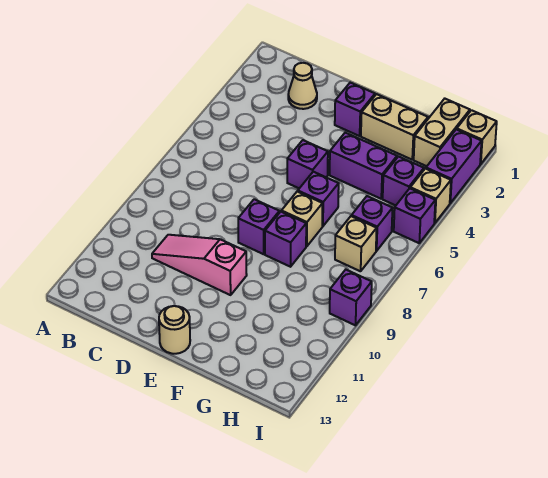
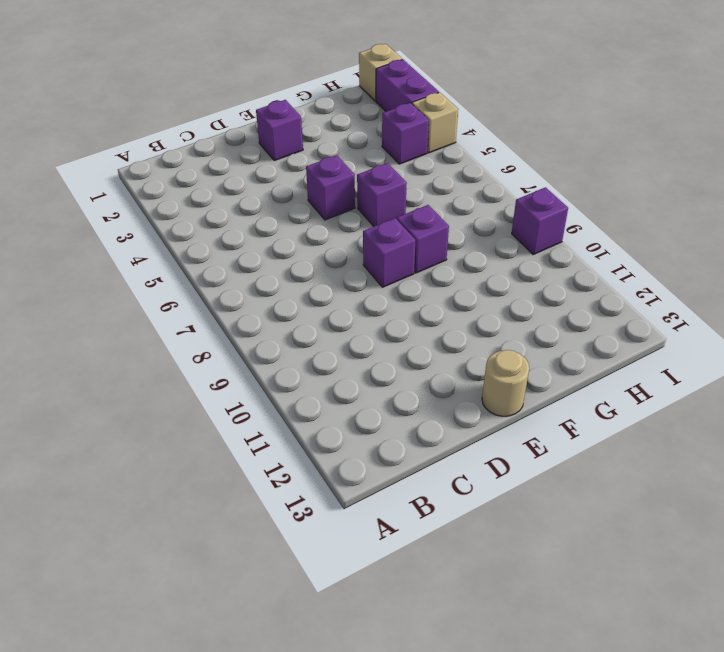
none -> tan 1x1 cone [288,63,317,109]
none -> pink 1x3 slope [152,235,247,295]
none -> tan 1x2 brick [361,94,428,160]

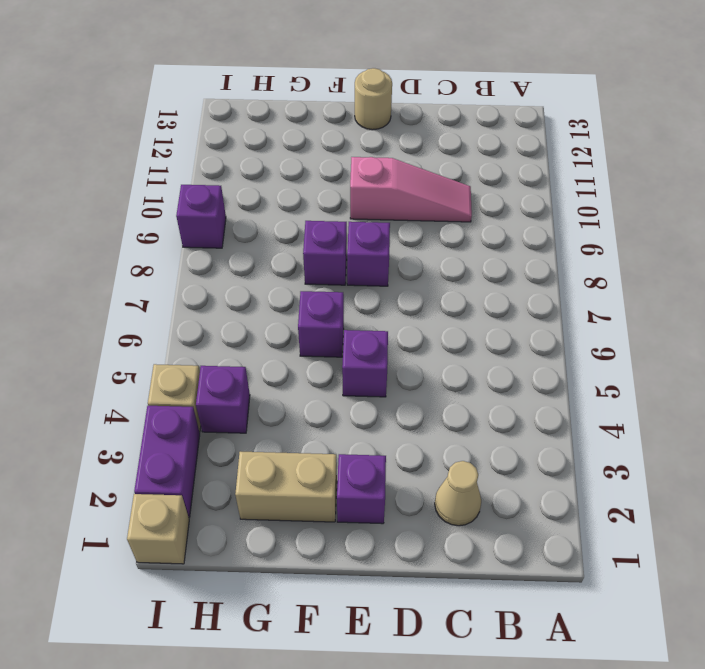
none -> purple 1x2 brick [330,132,397,199]
none -> tan 1x1 brick [281,191,323,247]
none -> tan 1x2 brick [414,99,470,166]

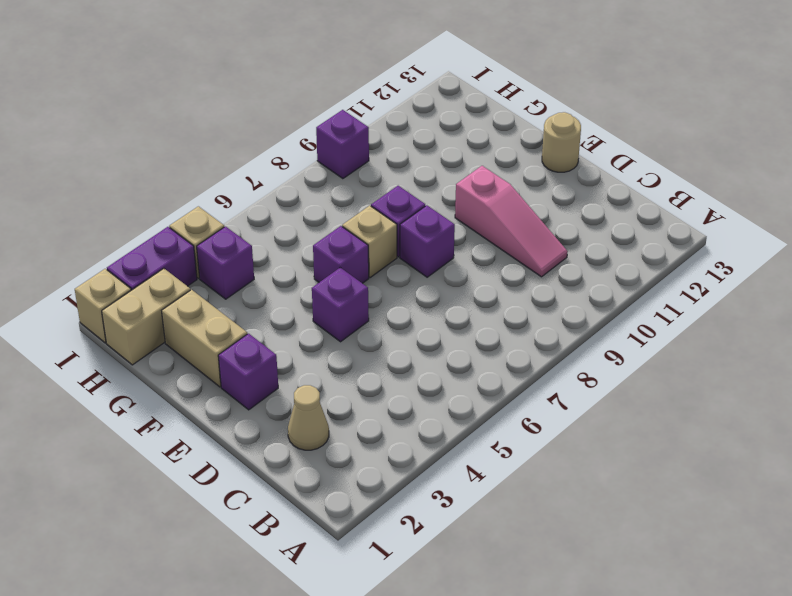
none -> purple 1x2 brick [330,132,397,199]
none -> purple 1x1 brick [352,196,393,251]
none -> tan 1x1 brick [335,216,377,271]

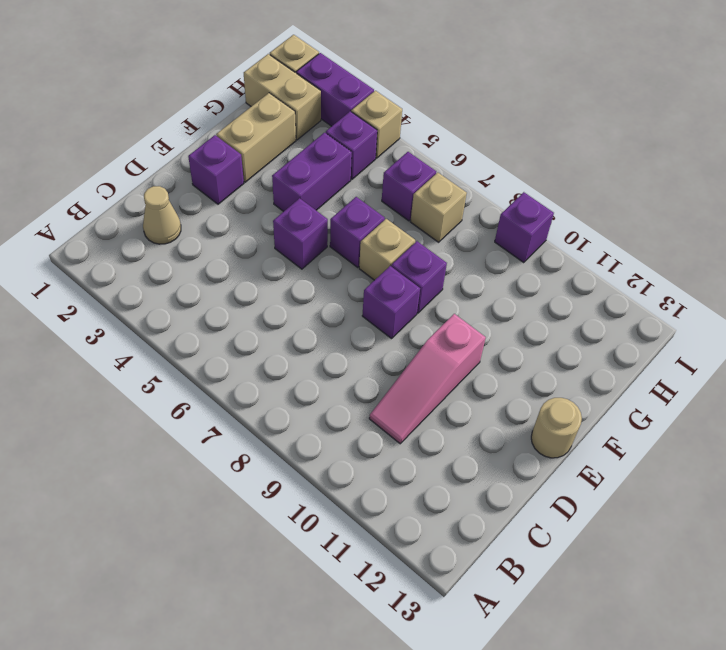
none -> purple 1x1 brick [394,188,435,243]

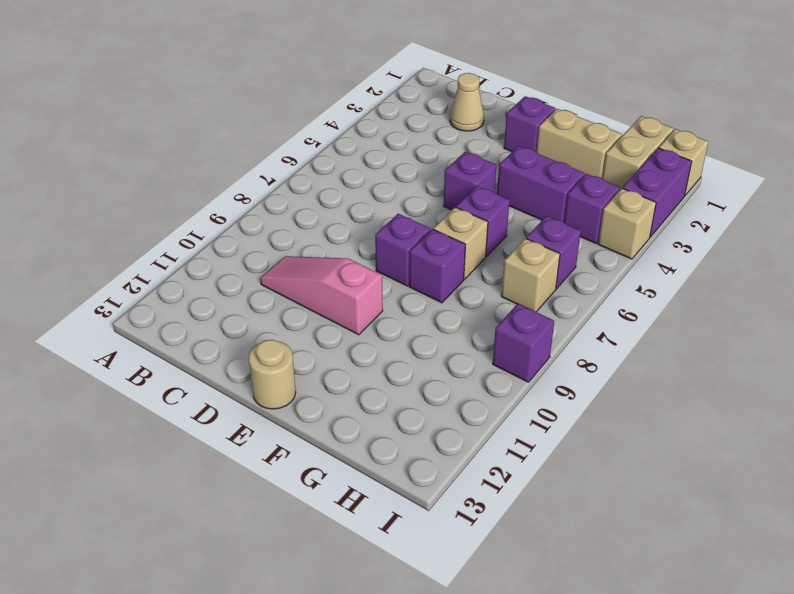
none -> purple 1x1 brick [394,188,435,243]

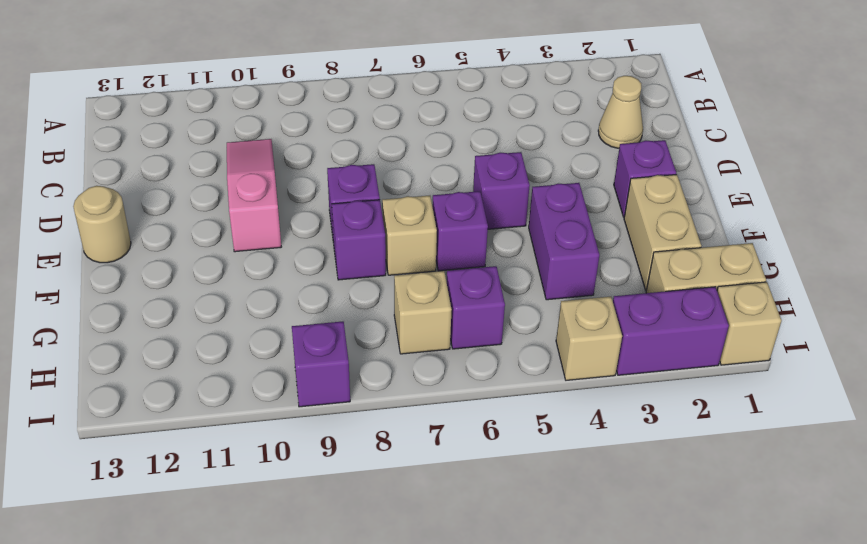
none -> purple 1x1 brick [383,156,424,205]
none -> purple 1x1 brick [394,188,435,243]

